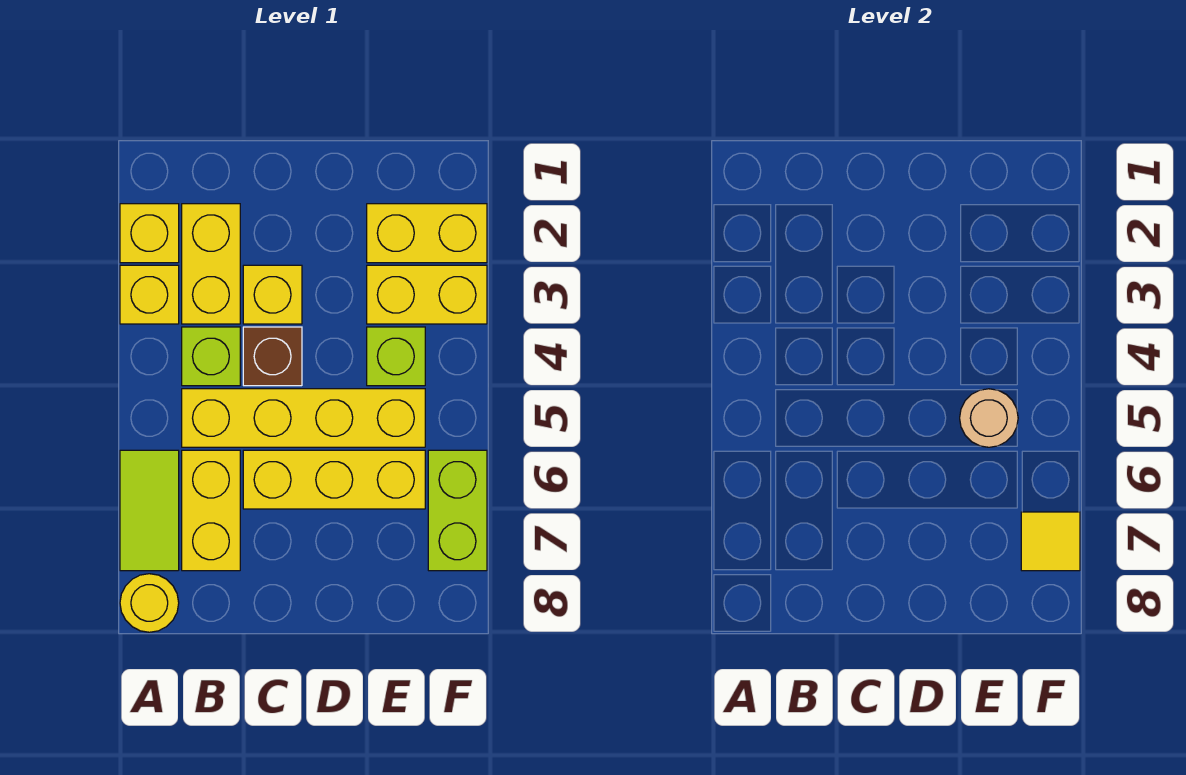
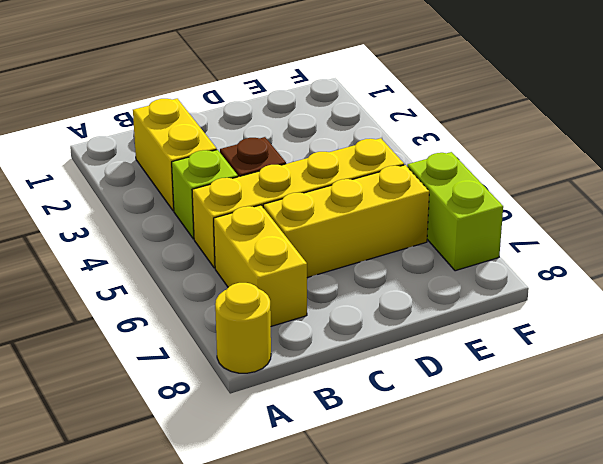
none -> yellow 1x1 brick [120,204,179,263]
none -> yellow 1x1 brick [120,265,179,324]
none -> lime 1x2 tile [120,450,179,571]

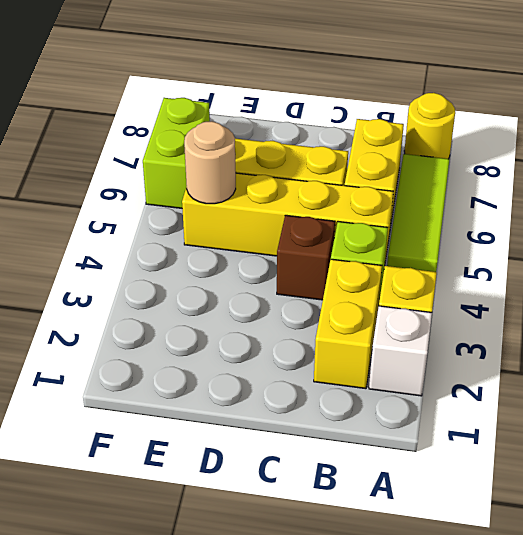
white 1x1 brick [369,306,432,396] -> yellow 1x1 brick [120,204,179,263]
lime 1x3 tile [387,154,450,272] -> lime 1x2 tile [120,450,179,571]
none -> yellow 1x1 brick [243,265,302,324]
none -> yellow 1x2 brick [367,204,487,263]
none -> yellow 1x2 brick [367,265,487,324]

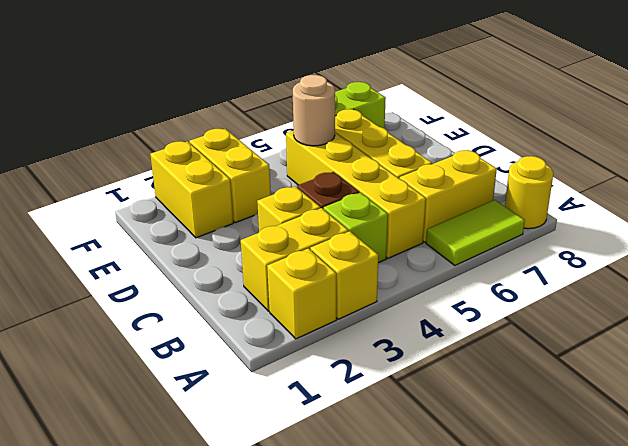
none -> lime 1x1 brick [367,327,425,386]
none -> yellow 1x1 tile [1021,512,1080,571]

